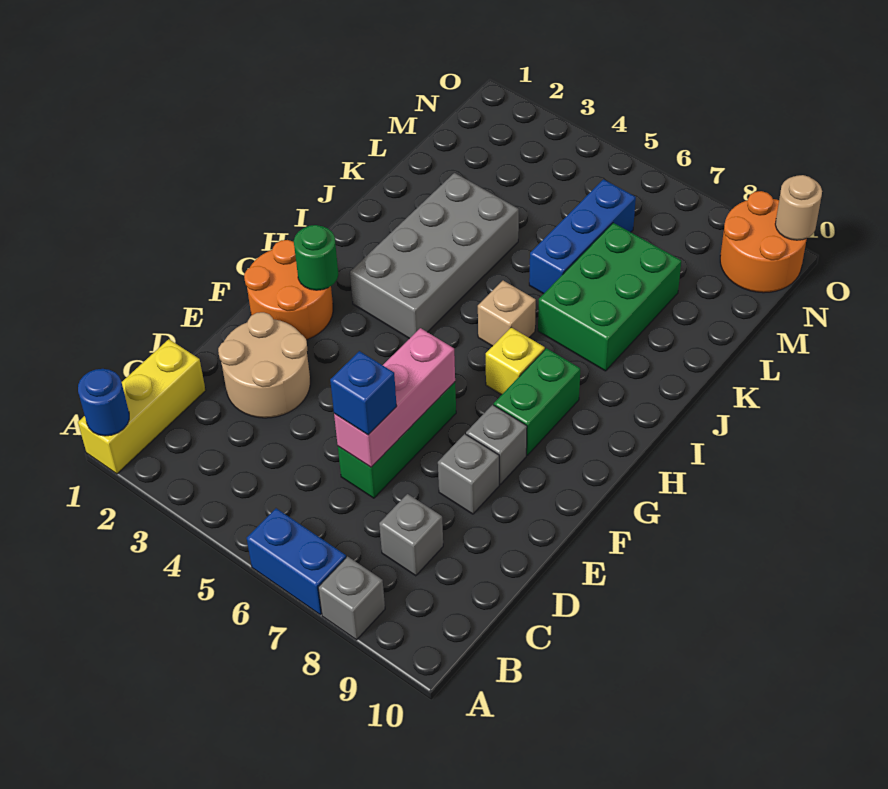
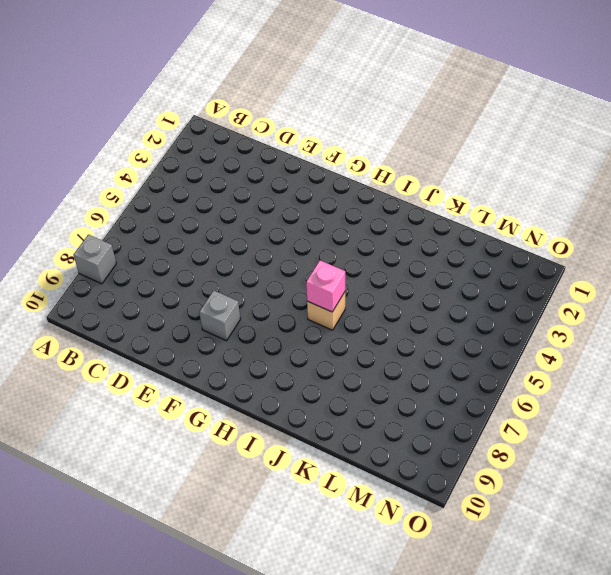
pink 1x1 brick [306,260,345,312] -> none
none -> yellow 1x3 brick [78,339,206,474]
none -> blue 1x2 brick [247,508,346,615]
none -> grey 1x1 brick [379,494,443,576]

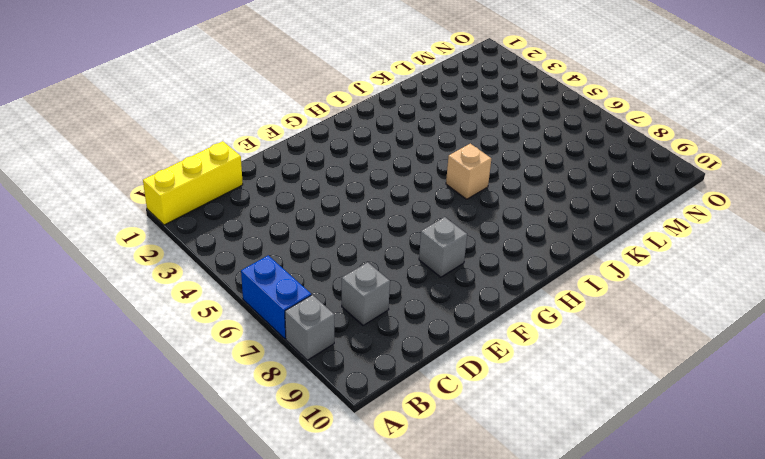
none -> tan 2x2 round brick [218,312,310,418]
none -> green 1x3 brick [338,382,456,498]
none -> grey 1x1 brick [438,434,499,514]

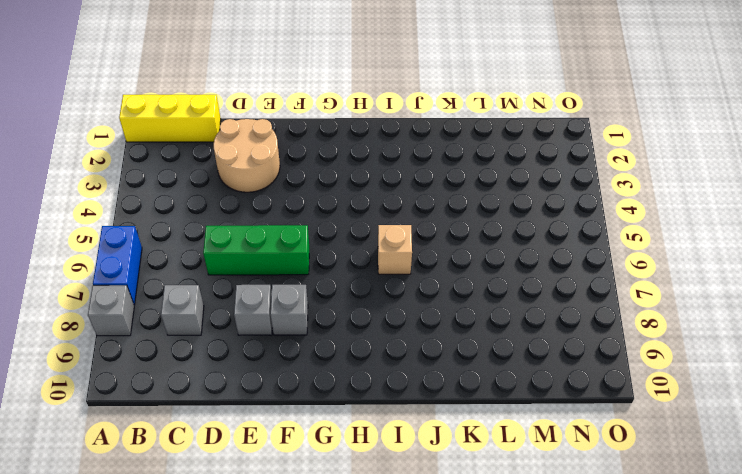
none -> orange 2x2 round brick [244,240,333,340]
none -> green 1x2 brick [494,348,580,455]
none -> grey 2x4 brick [350,173,519,339]

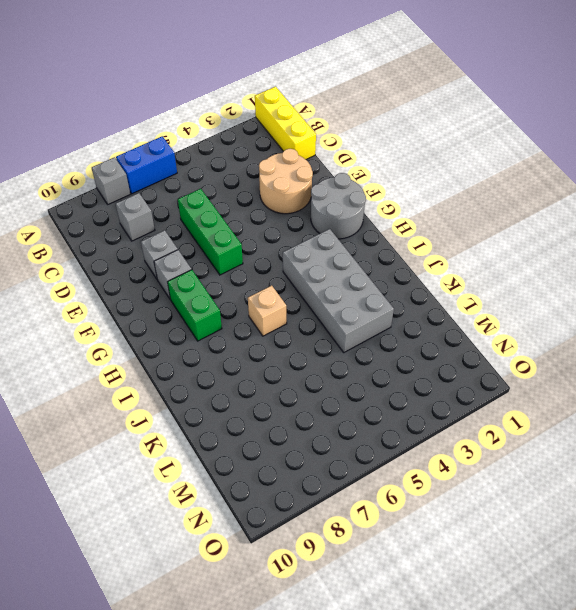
grey 2x2 round brick [311,173,366,239] -> orange 2x2 round brick [244,240,333,340]
none -> yellow 1x1 brick [486,327,545,395]
none -> green 2x3 brick [538,223,681,371]
none -> blue 1x3 brick [529,179,636,294]

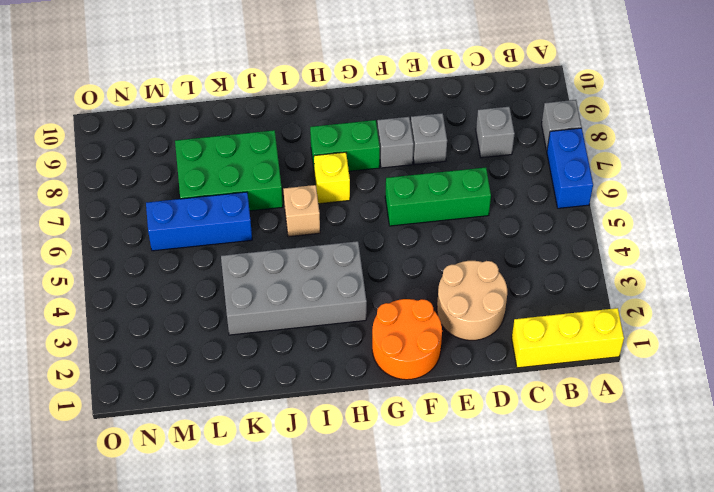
none -> orange 2x2 round brick [720,191,807,293]
none -> blue 1x1 round brick [78,369,129,436]
none -> pink 1x3 brick [334,328,455,467]

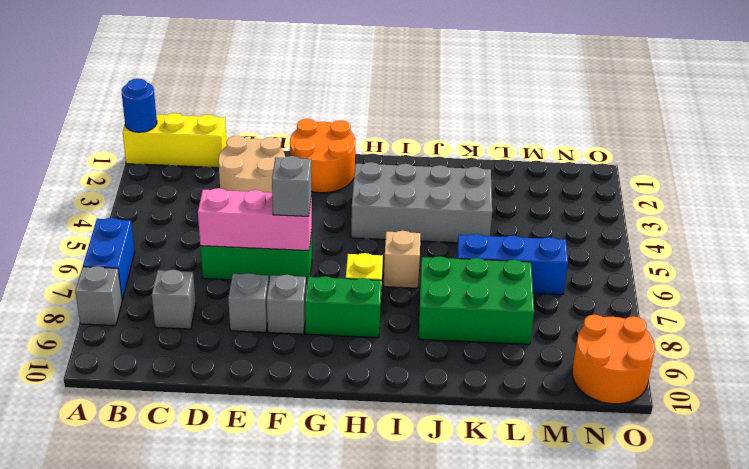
grey 1x1 brick [272,156,311,216] -> none
none -> green 1x1 round brick [294,225,338,290]
none -> tan 1x1 round brick [775,175,822,240]
none -> blue 1x1 brick [330,351,397,435]

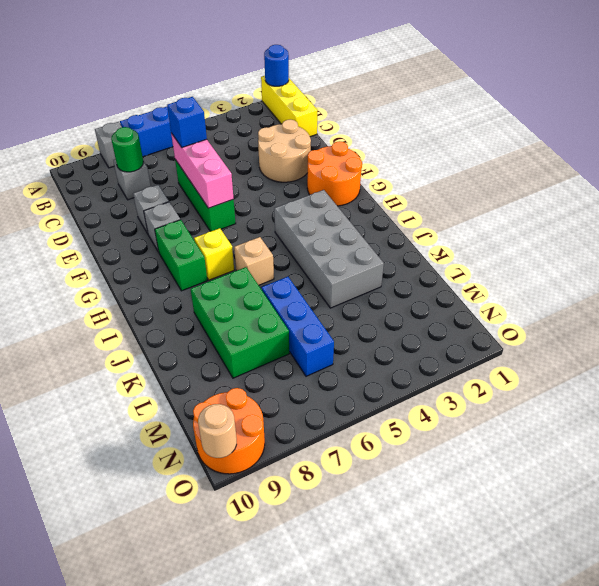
green 1x1 round brick [111,127,143,172] -> green 1x1 round brick moved to [294,225,338,290]

